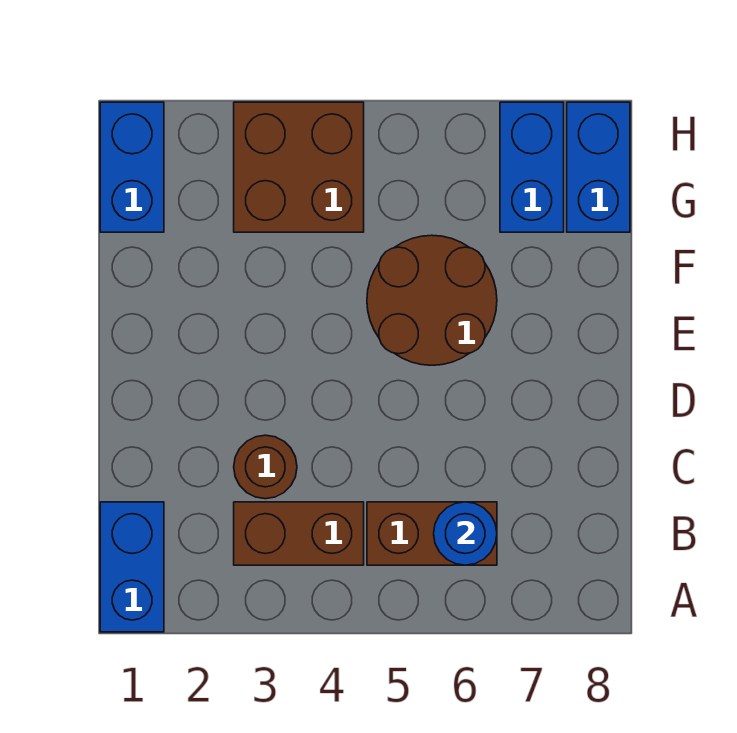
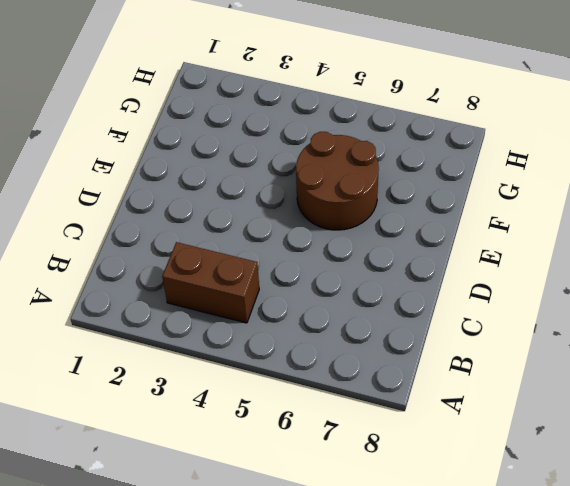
none -> blue 1x2 brick [100,502,164,632]
none -> brown 1x2 brick [367,502,497,565]

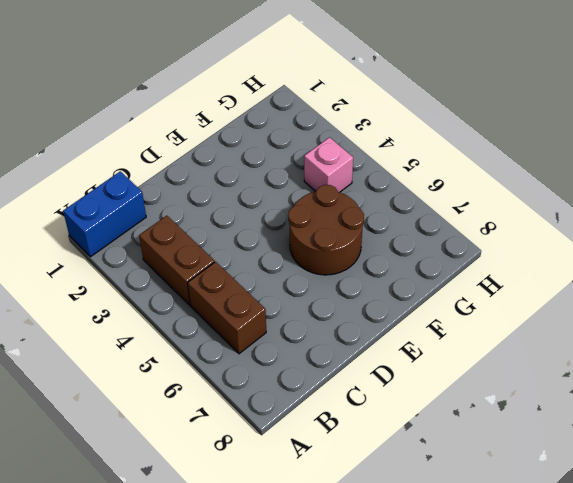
pink 1x1 brick [304,137,353,192] -> brown 2x2 brick [234,102,364,232]
none -> brown 1x1 round brick [234,435,297,499]
none -> blue 1x2 brick [100,102,164,232]

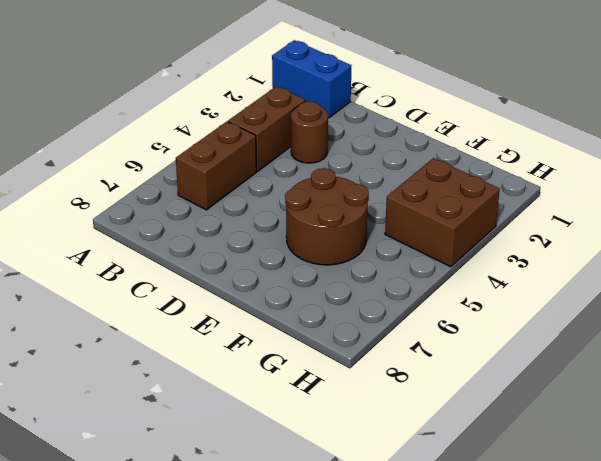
none -> blue 1x2 brick [100,102,164,232]
none -> blue 1x2 brick [500,102,564,232]

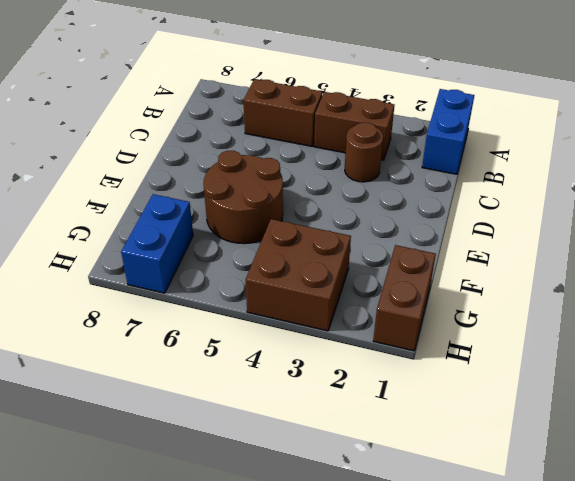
brown 1x2 brick [373,245,436,351] -> blue 1x2 brick [100,102,164,232]
none -> blue 1x2 brick [567,102,630,232]
none -> blue 1x1 round brick [434,502,497,565]

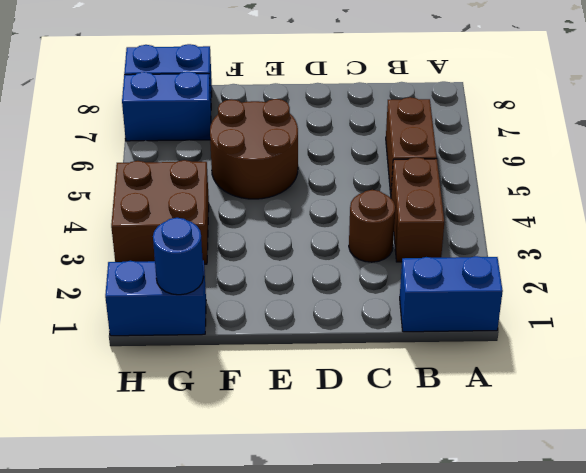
blue 1x1 round brick [153,218,204,295] -> blue 1x1 round brick moved to [434,502,497,565]

